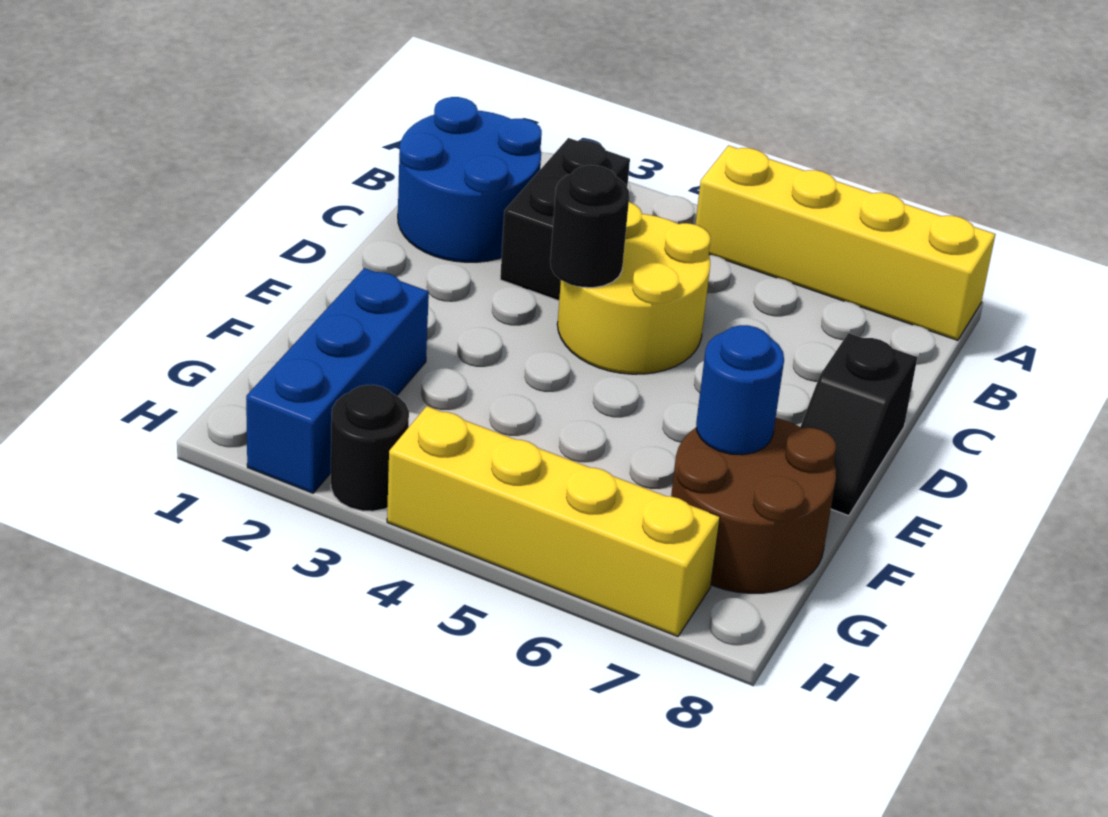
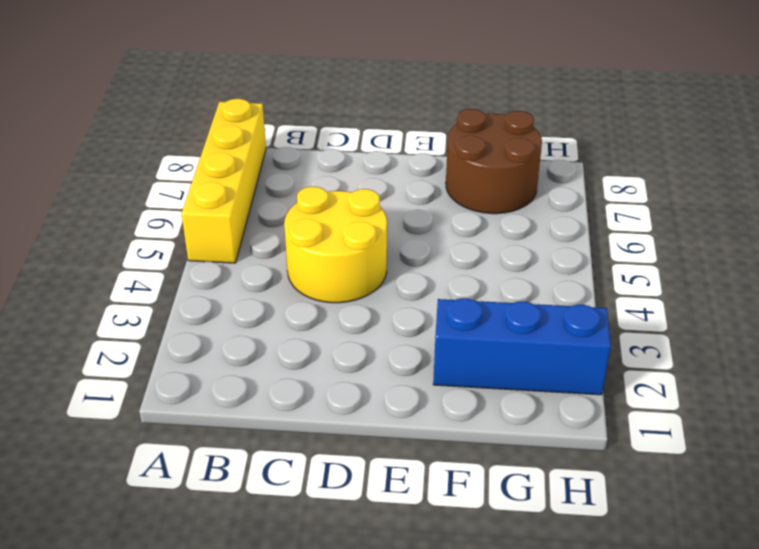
none -> blue 2x2 round brick [398,97,542,262]
none -> black 1x2 brick [500,138,630,301]

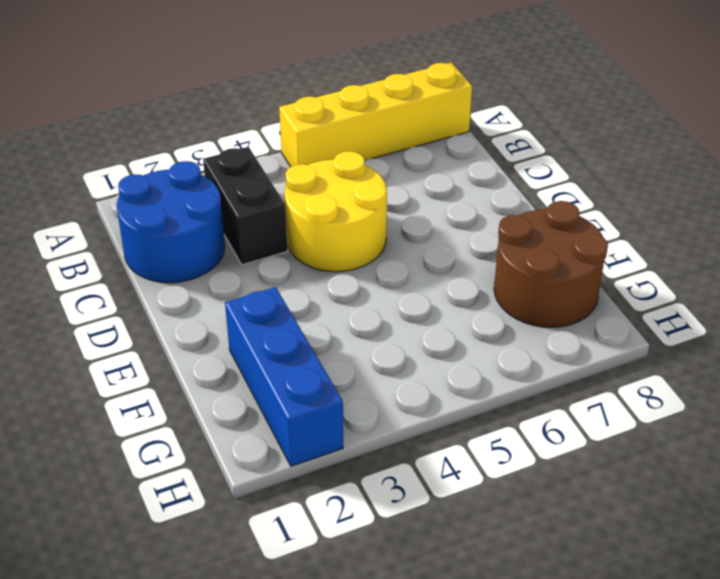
none -> black 1x2 slope [800,333,917,516]
none -> black 1x1 round brick [331,385,409,511]

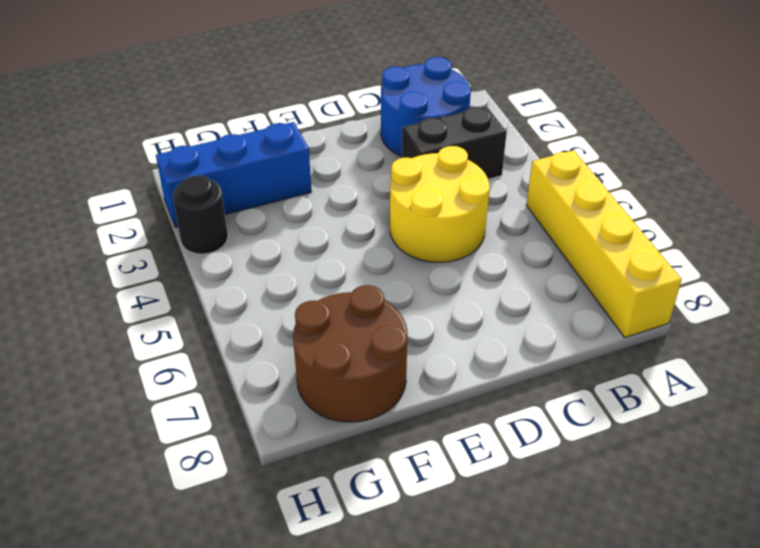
none -> black 1x2 slope [800,333,917,516]
none -> yellow 1x4 brick [387,406,720,636]

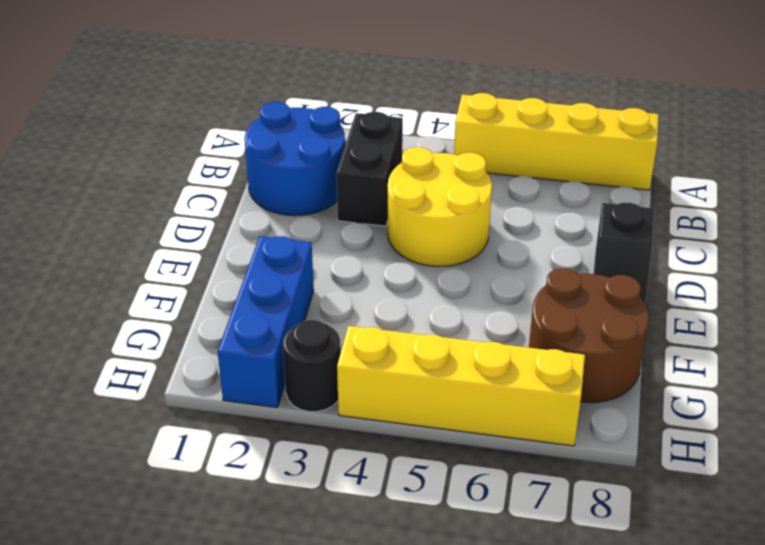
none -> black 1x1 round brick [550,165,629,288]
none -> blue 1x1 round brick [696,325,784,455]

